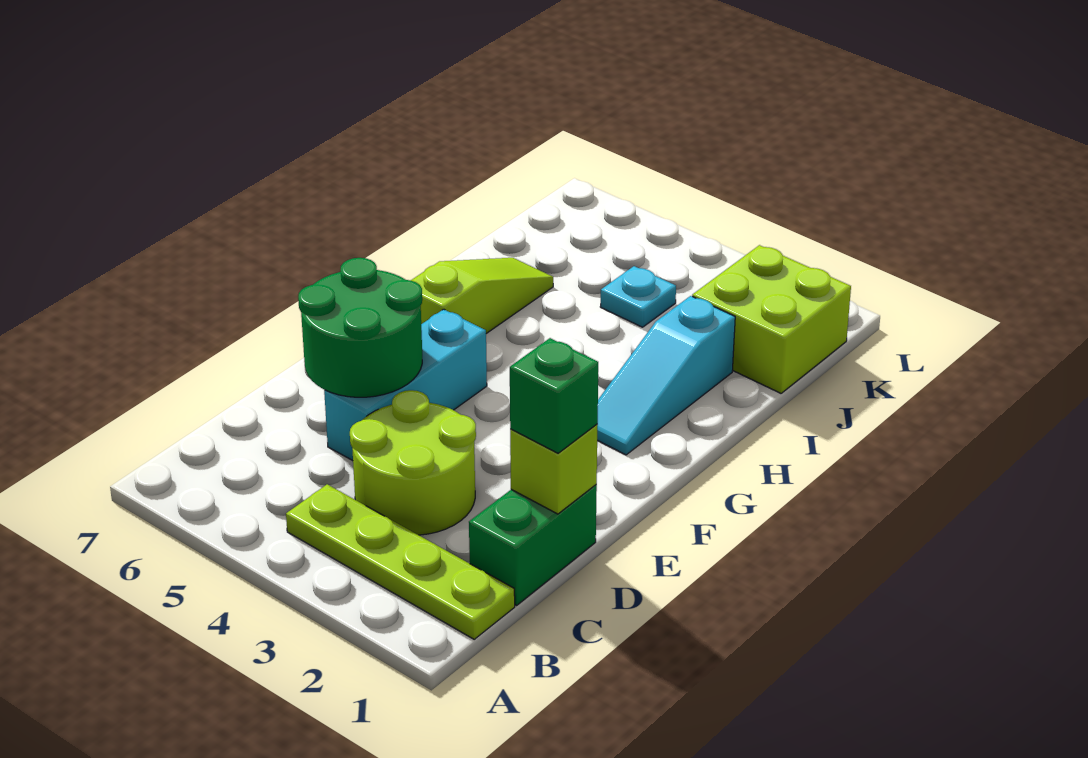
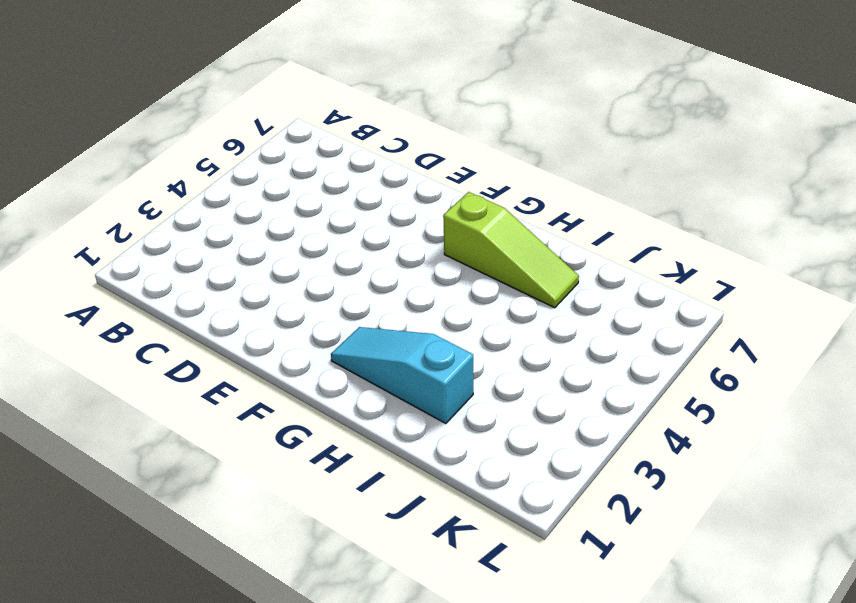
none -> lime 1x4 plate [286,484,515,639]
none -> green 1x2 brick [469,485,597,606]

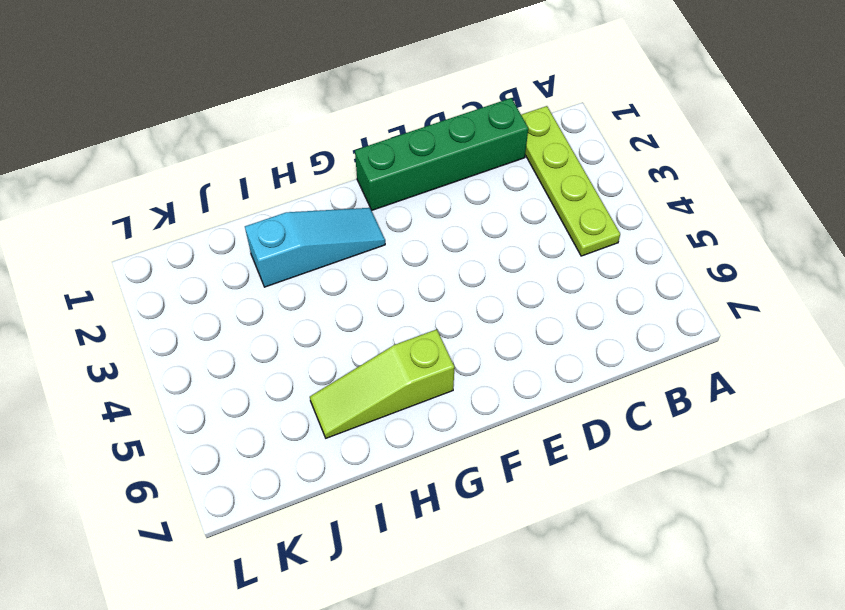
green 1x4 brick [355,98,528,210] -> green 1x2 brick [469,485,597,606]
none -> lime 2x2 round brick [350,390,476,535]
none -> cyan 1x3 brick [324,309,487,461]

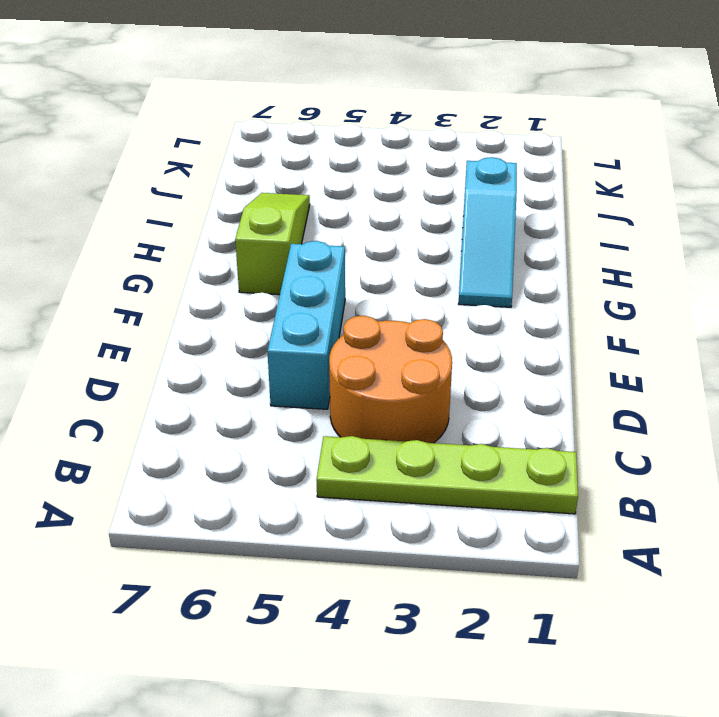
orange 2x2 round brick [329,316,452,443] -> lime 2x2 round brick [350,390,476,535]
none -> green 1x2 brick [469,485,597,606]
none -> lime 2x2 brick [692,245,851,393]

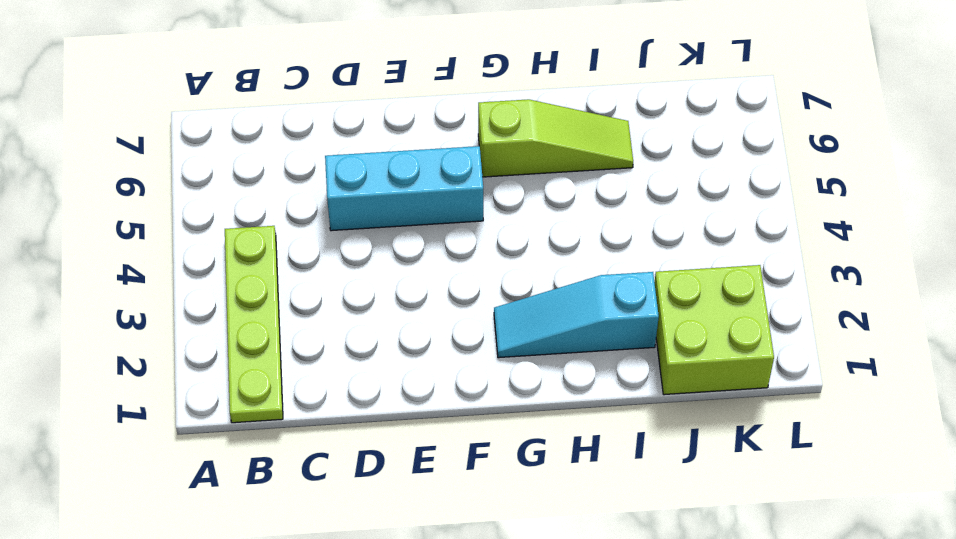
none -> green 1x2 brick [469,485,597,606]
none -> lime 2x2 round brick [350,390,476,535]

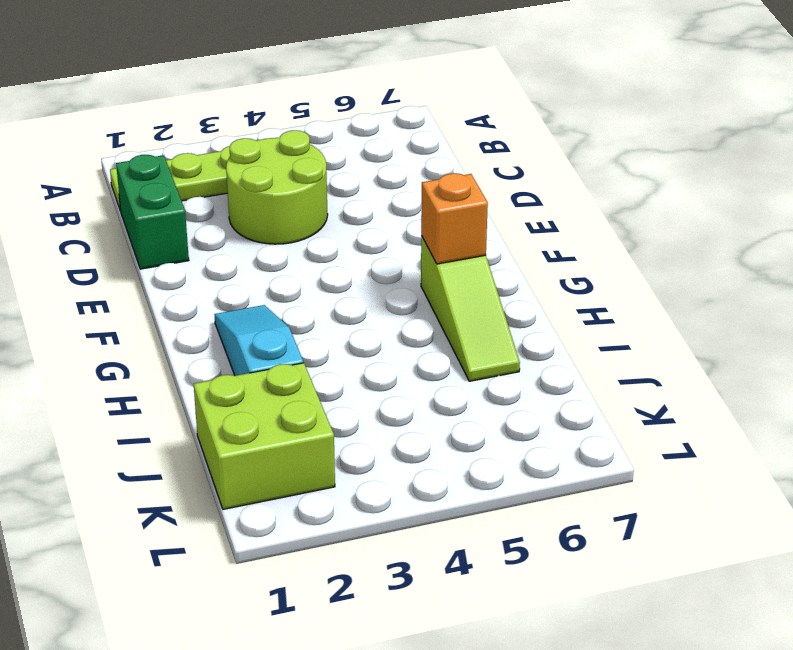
orange 1x1 brick [421,173,488,264] -> none
none -> cyan 1x3 brick [324,309,487,461]
none -> cyan 1x1 plate [600,266,676,327]

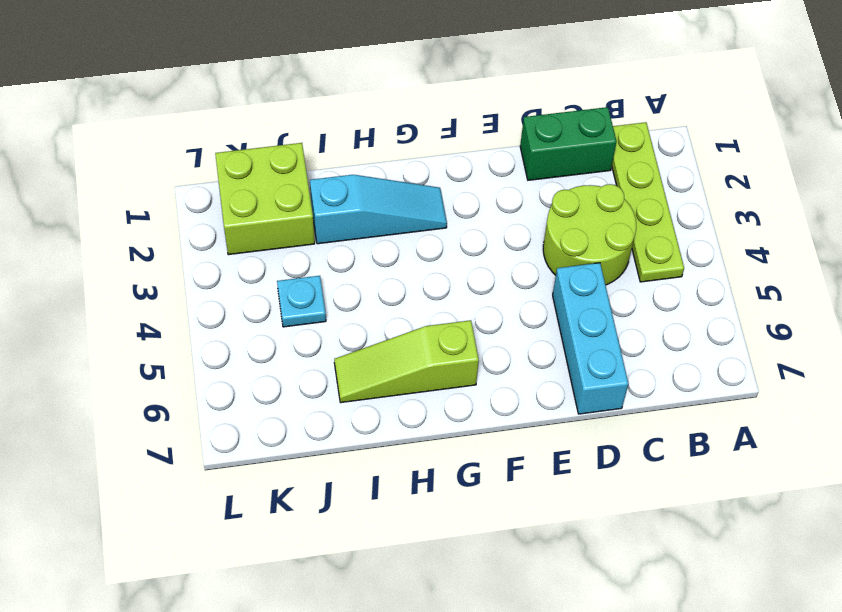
cyan 1x3 brick [553,263,629,414] -> cyan 1x3 brick turned to [324,309,487,461]
none -> lime 1x1 brick [510,424,598,514]
none -> green 2x2 round brick [298,258,422,397]

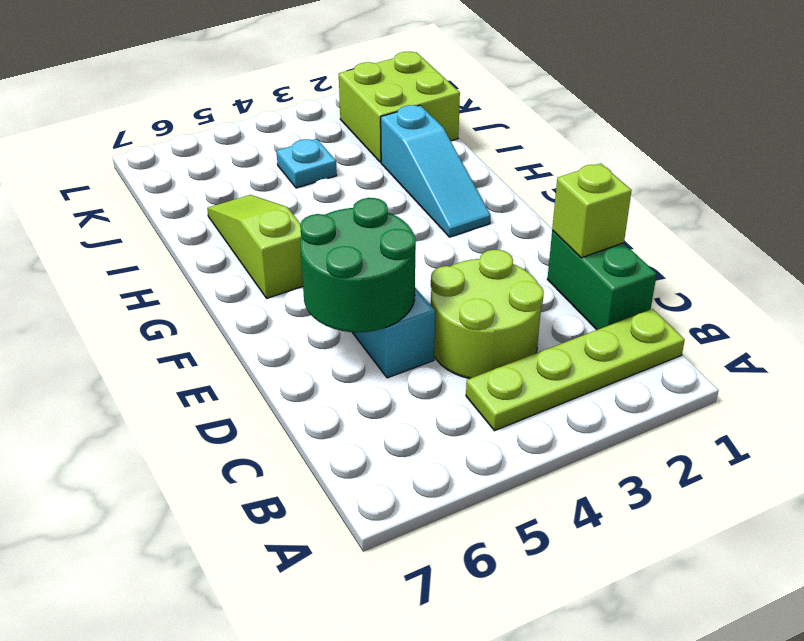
none -> green 1x1 brick [510,338,598,453]

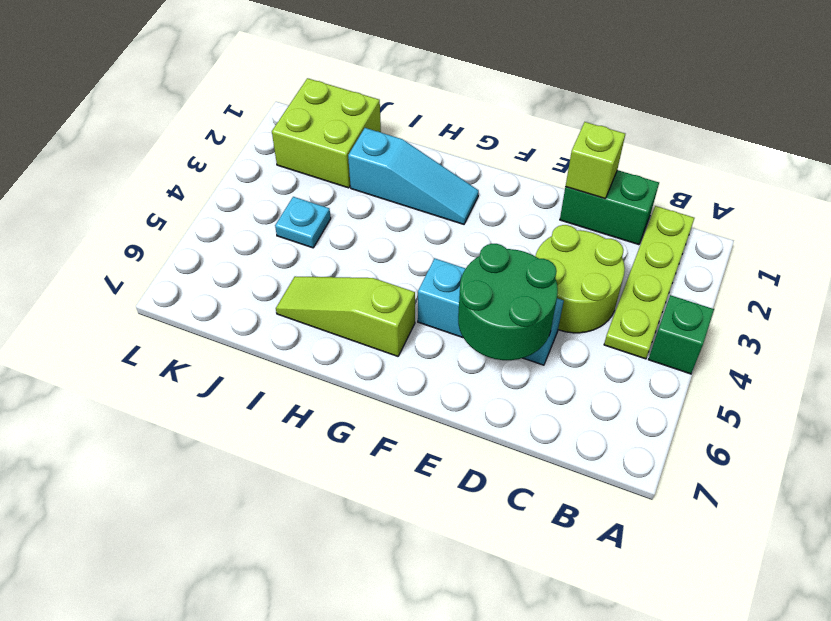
green 1x1 brick [648,295,714,374] -> green 1x1 brick moved to [510,338,598,453]

